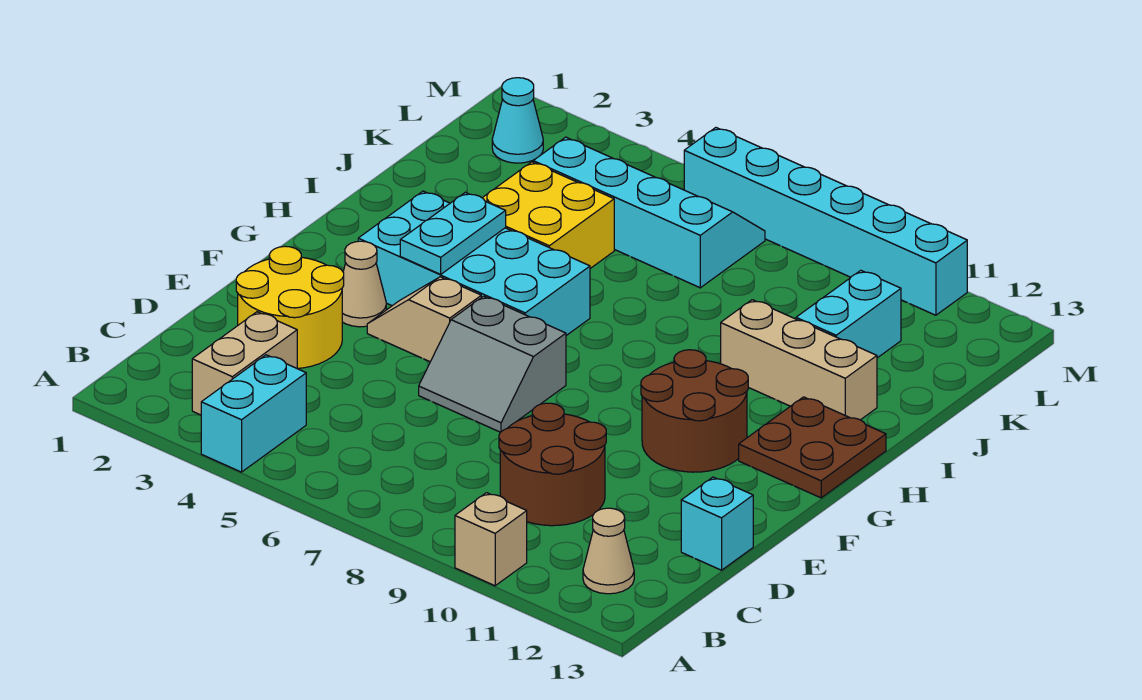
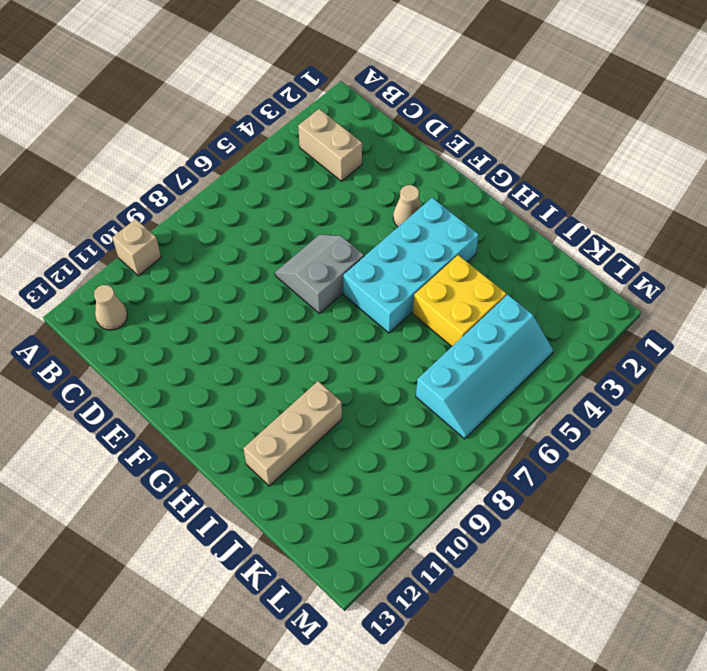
none -> cyan 1x2 brick [201,355,306,472]
none -> brown 2x2 round brick [499,403,606,526]
none -> yellow 2x2 round brick [236,246,344,369]

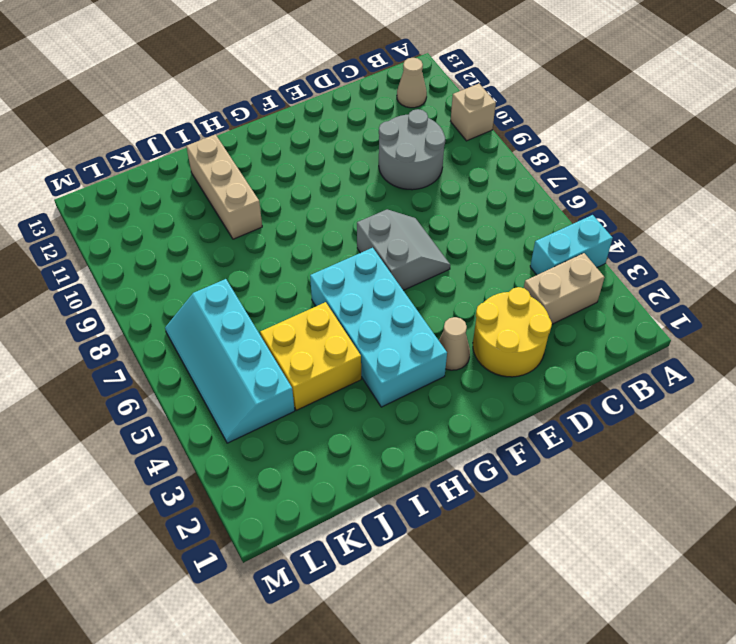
grey 2x2 round brick [379,109,445,190] -> brown 2x2 round brick [499,403,606,526]
none -> cyan 1x1 brick [681,477,753,570]
none -> tan 1x2 slope [367,277,481,362]
none -> brown 2x2 round brick [641,350,748,472]

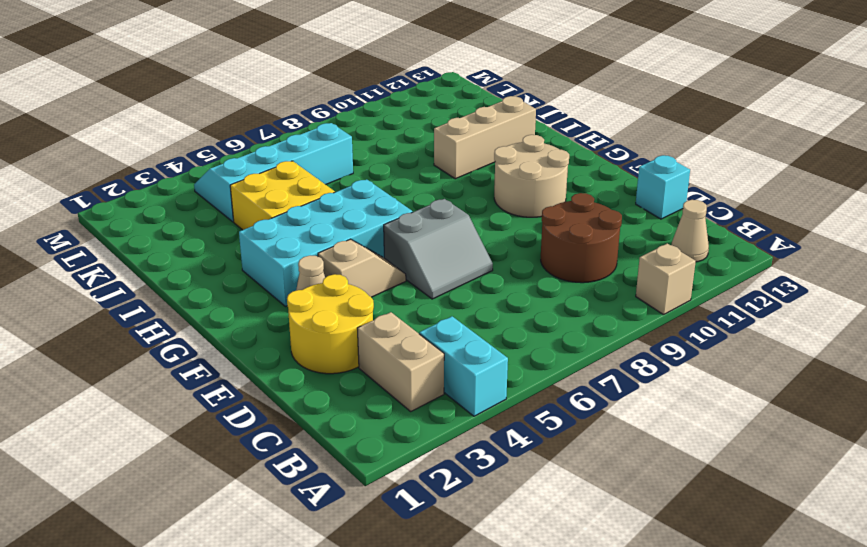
tan 1x2 slope [318,239,406,297] -> tan 1x2 slope turned to [367,277,481,362]
tan 2x2 round brick [494,135,569,217] -> brown 2x2 round brick [641,350,748,472]
none -> brown 2x2 plate [739,397,886,498]
none -> cyan 1x2 brick [796,270,901,358]
none -> cyan 1x1 cone [492,78,543,163]

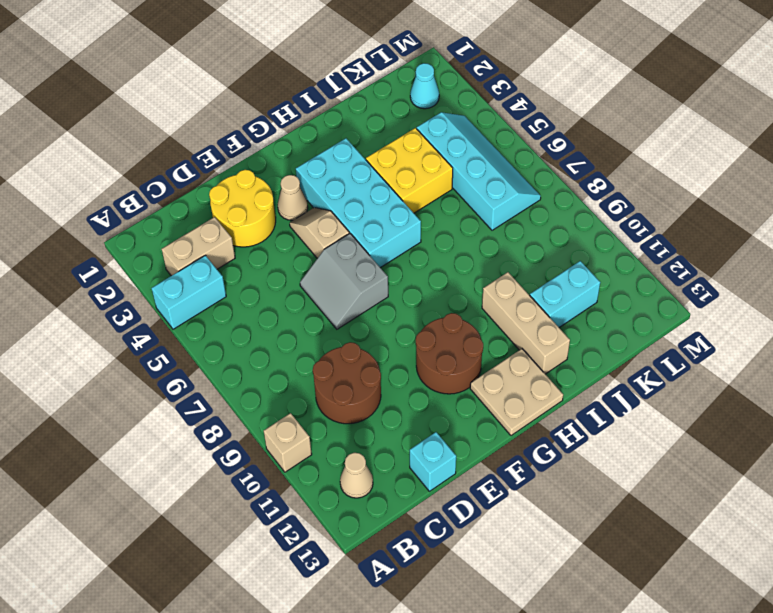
tan 2x2 plate [470,349,563,436] -> brown 2x2 plate [739,397,886,498]
none -> cyan 1x6 brick [684,128,967,315]
none -> cyan 1x2 plate [400,192,506,274]

